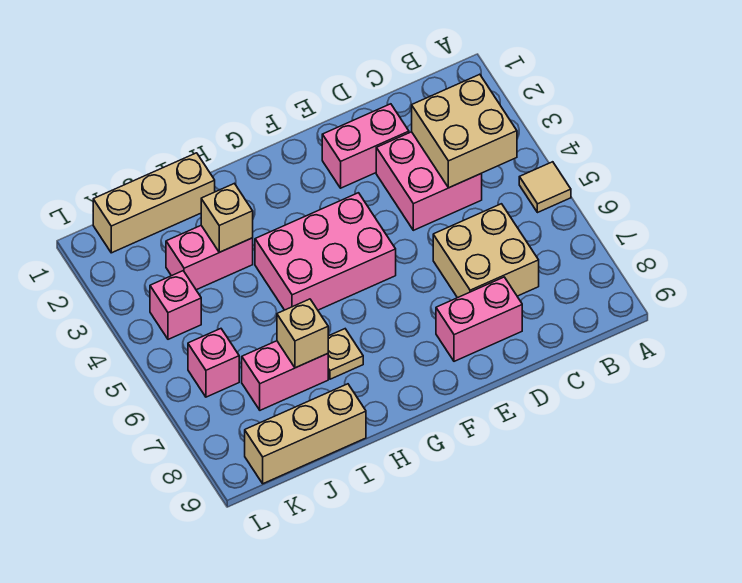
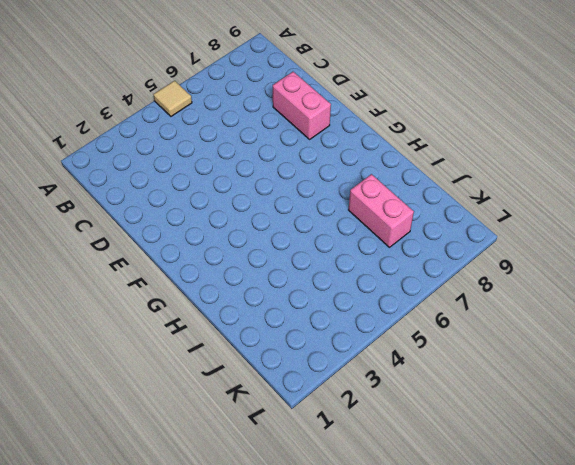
none -> pink 2x2 brick [376,132,482,230]
none -> tan 2x2 brick [433,204,539,298]
none -> pink 1x2 brick [322,104,409,188]

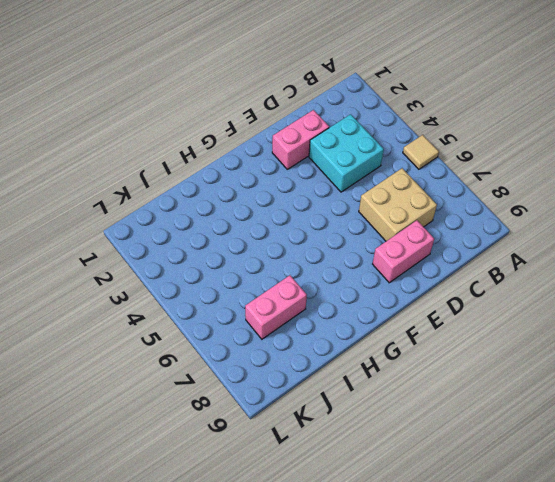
cyan 2x2 brick [309,114,384,192] -> pink 2x2 brick [376,132,482,230]
none -> pink 2x3 brick [255,193,396,310]
none -> tan 1x1 plate [328,329,363,379]
none -> tan 1x3 brick [93,153,215,253]

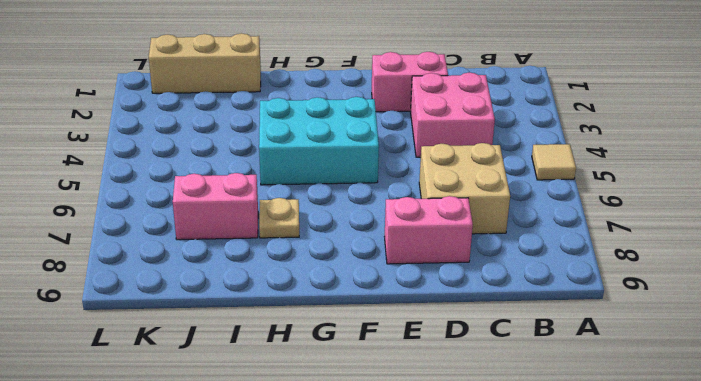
cyan 2x3 brick [259,97,379,185] -> pink 2x3 brick [255,193,396,310]
none -> pink 1x2 brick [166,226,253,290]
none -> tan 1x3 brick [245,384,366,484]
none -> pink 1x1 brick [150,271,201,339]

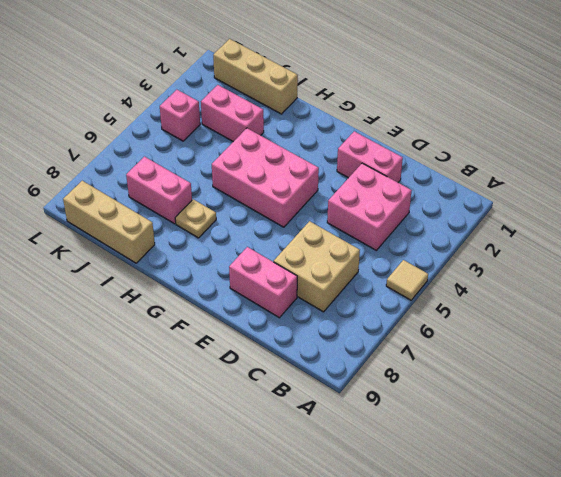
none -> pink 1x1 brick [188,329,239,397]
none -> tan 2x2 brick [412,74,517,188]
none -> tan 1x1 brick [201,184,253,252]

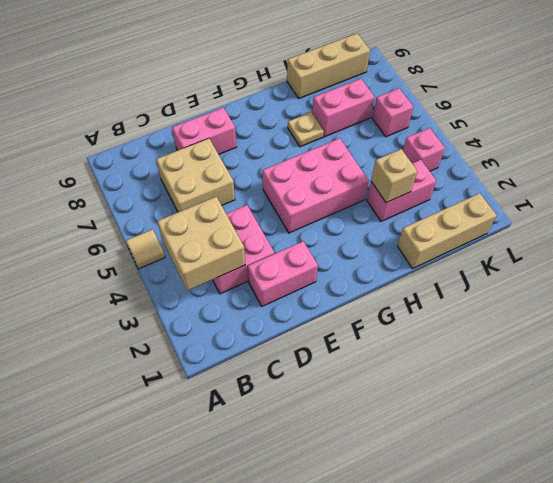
none -> tan 1x1 brick [277,299,328,368]

